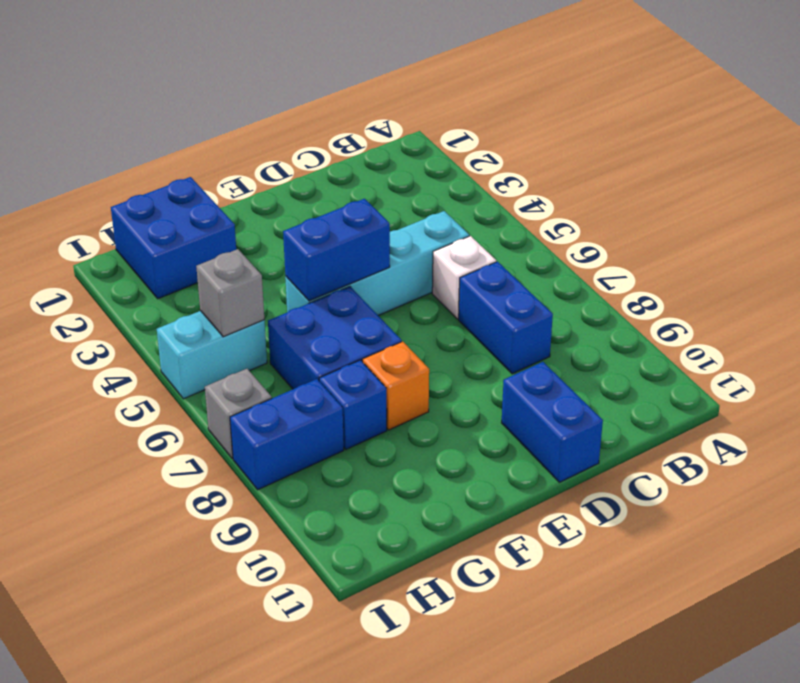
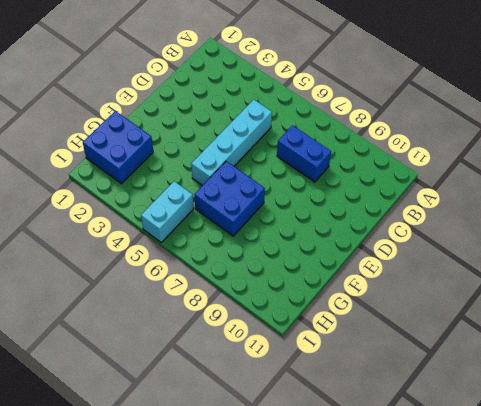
none -> white 1x1 brick [432,236,496,319]
none -> blue 1x2 brick [502,362,603,482]
none -> orange 1x1 brick [362,342,429,430]

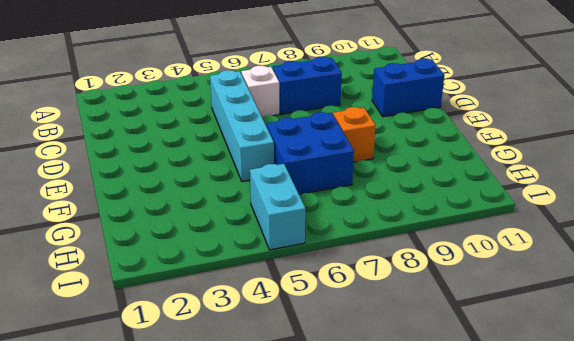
none -> blue 2x2 brick [111,177,236,299]
none -> blue 1x1 brick [319,360,387,449]
none -> blue 1x2 brick [230,379,344,490]

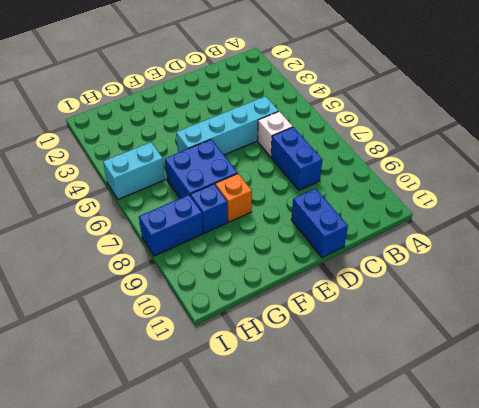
none -> blue 2x2 brick [111,177,236,299]
none -> grey 1x1 brick [205,369,272,458]
none -> blue 1x2 brick [283,199,390,301]

